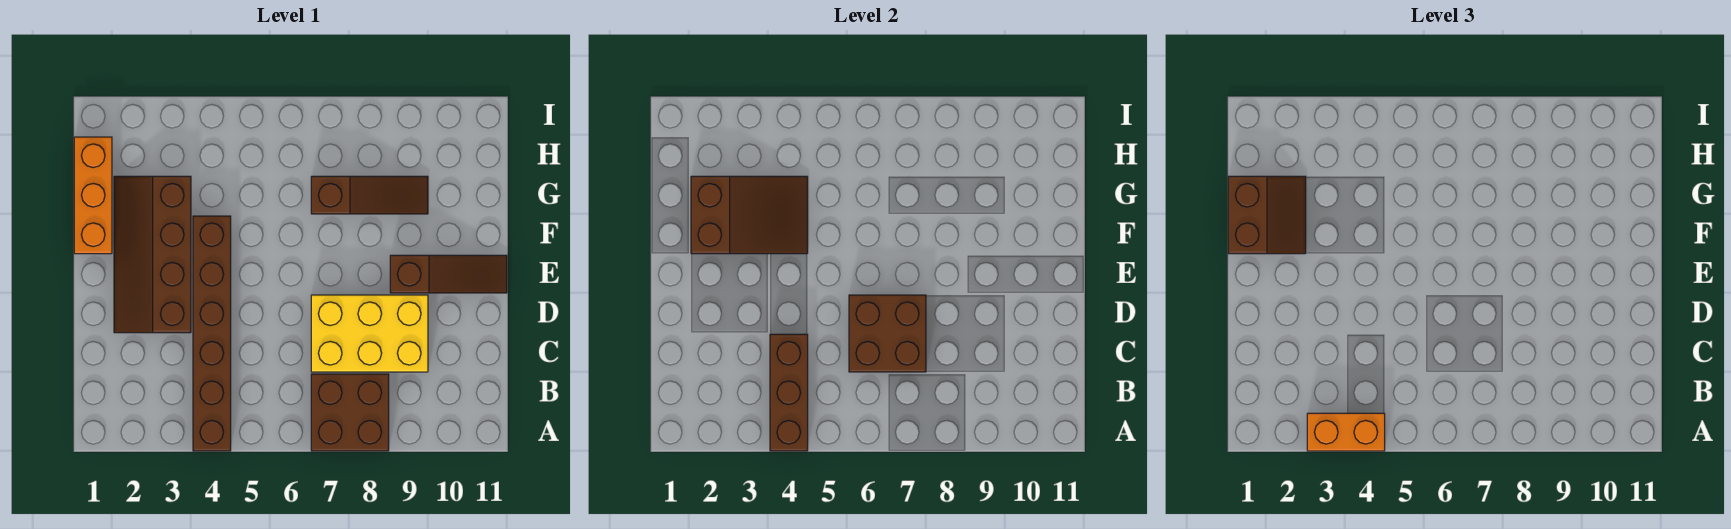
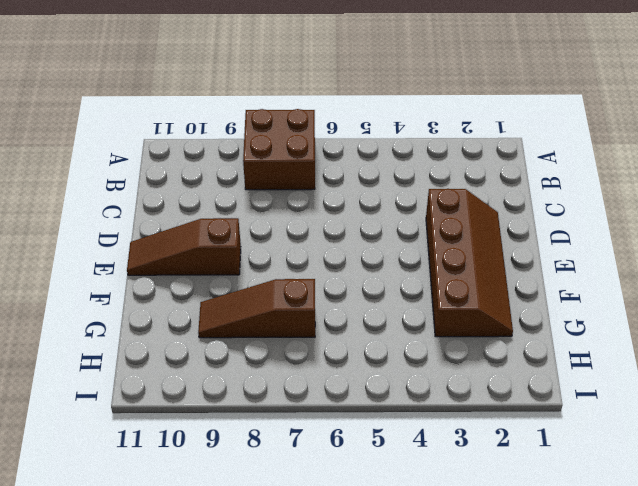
none -> brown 1x6 brick [193,216,231,451]
none -> yellow 2x3 brick [311,295,428,372]
none -> orange 1x3 brick [74,137,112,254]

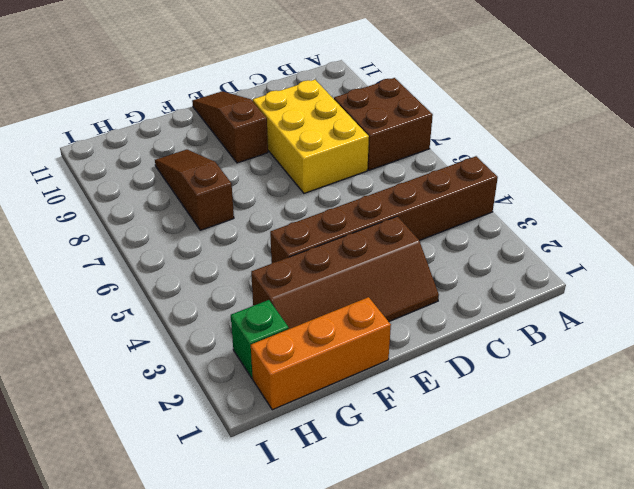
green 1x1 brick [231,300,289,378] -> none
none -> brown 1x3 brick [770,334,808,451]
none -> brown 2x2 brick [849,295,926,372]
none -> brown 2x3 slope [691,176,808,254]

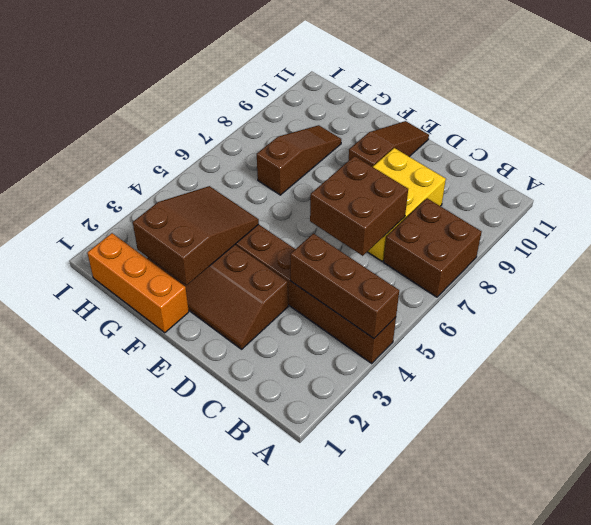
none -> orange 1x2 brick [1307,413,1385,451]
none -> brown 2x2 slope [1228,176,1306,254]

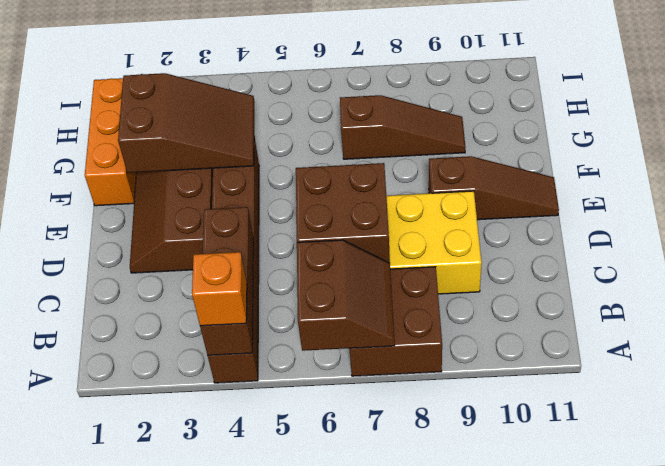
orange 1x1 brick [192,252,247,326] -> orange 1x2 brick [1307,413,1385,451]
brown 2x2 slope [297,240,395,351] -> brown 2x2 slope moved to [1228,176,1306,254]

